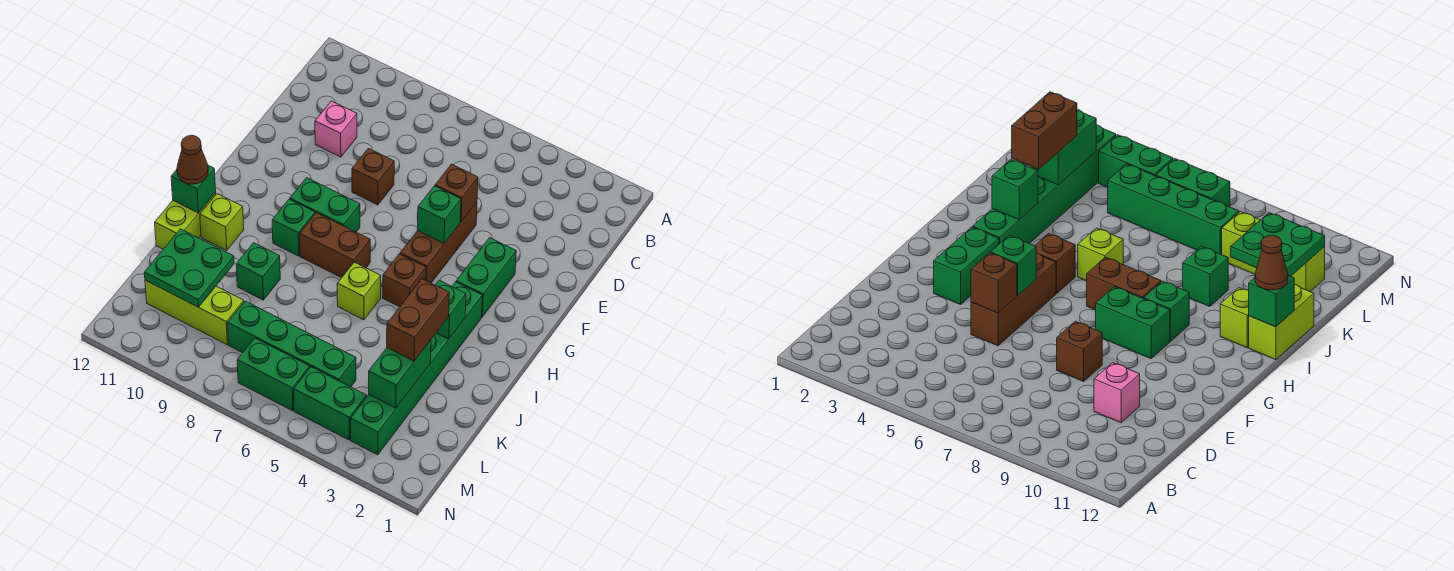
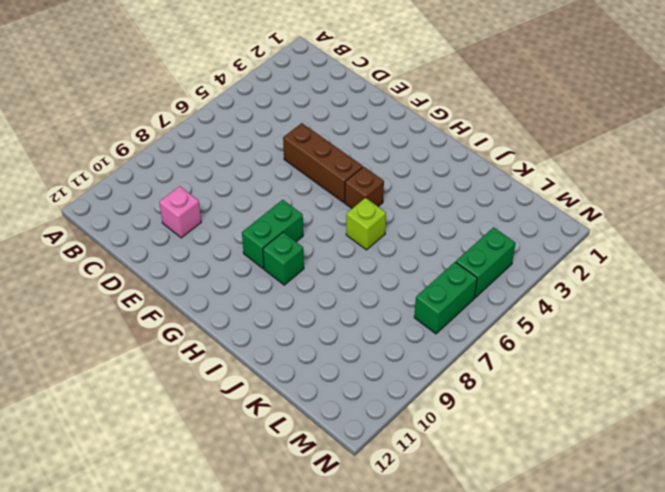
none -> brown 1x1 brick [352,148,394,205]
none -> green 1x2 brick [456,238,516,317]
none -> green 1x6 brick [351,282,482,455]

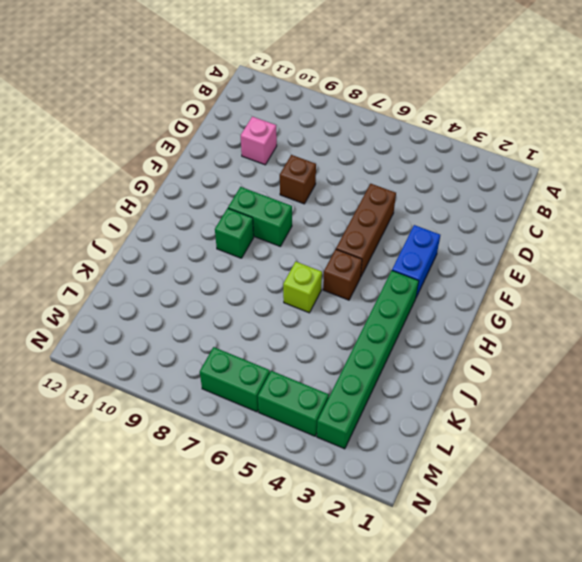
blue 1x2 brick [392,225,440,297] -> green 1x2 brick [456,238,516,317]
none -> brown 1x2 brick [300,213,370,278]
none -> lime 1x1 brick [200,194,244,250]
none -> lime 1x2 brick [155,193,216,249]

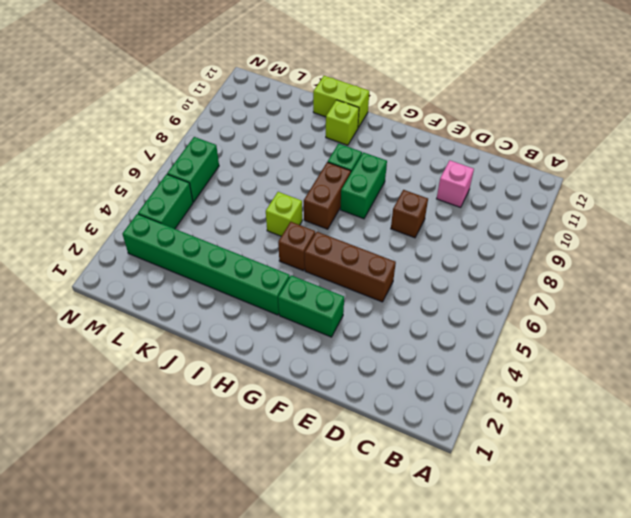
none -> green 1x1 brick [236,243,280,300]
none -> green 1x4 brick [228,301,356,387]
none -> lime 1x3 brick [145,280,244,345]

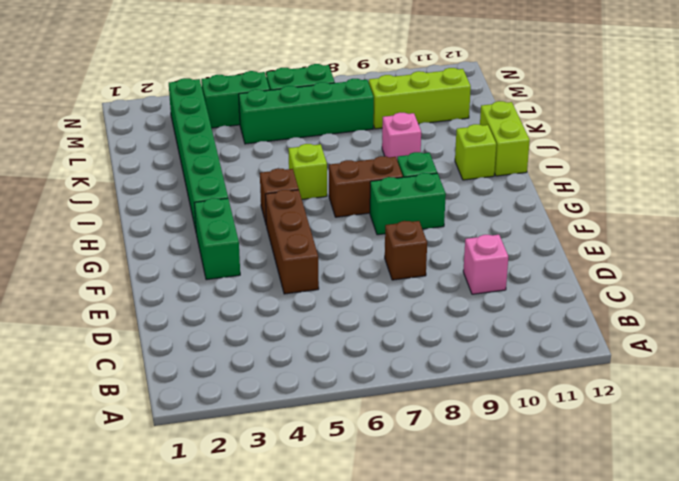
pink 1x1 brick [382,113,421,159] -> green 1x1 brick [236,243,280,300]
none -> brown 1x1 brick [435,164,478,222]
none -> green 1x1 brick [417,186,461,243]
none -> green 1x1 brick [436,280,466,339]

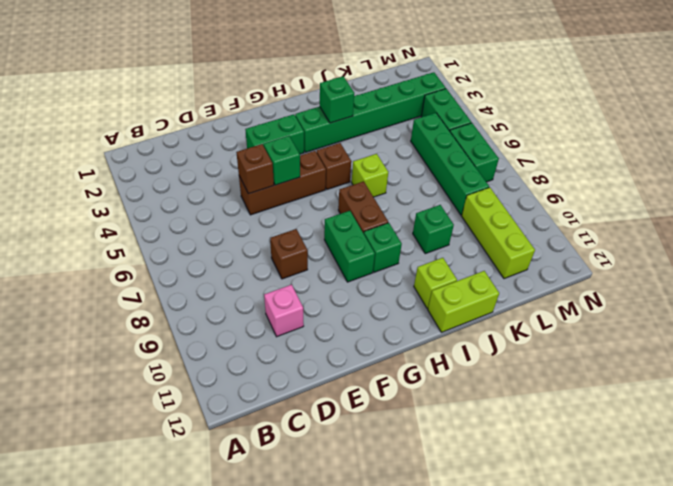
none -> green 1x1 brick [171,165,216,213]
none -> green 1x2 brick [369,340,431,408]
none -> green 2x2 plate [144,229,234,307]

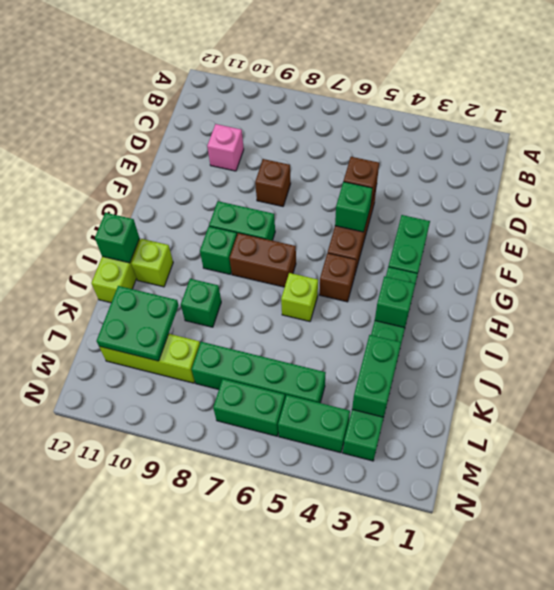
none -> brown 1x1 cone [177,135,208,184]
none -> brown 1x2 brick [387,279,449,361]

